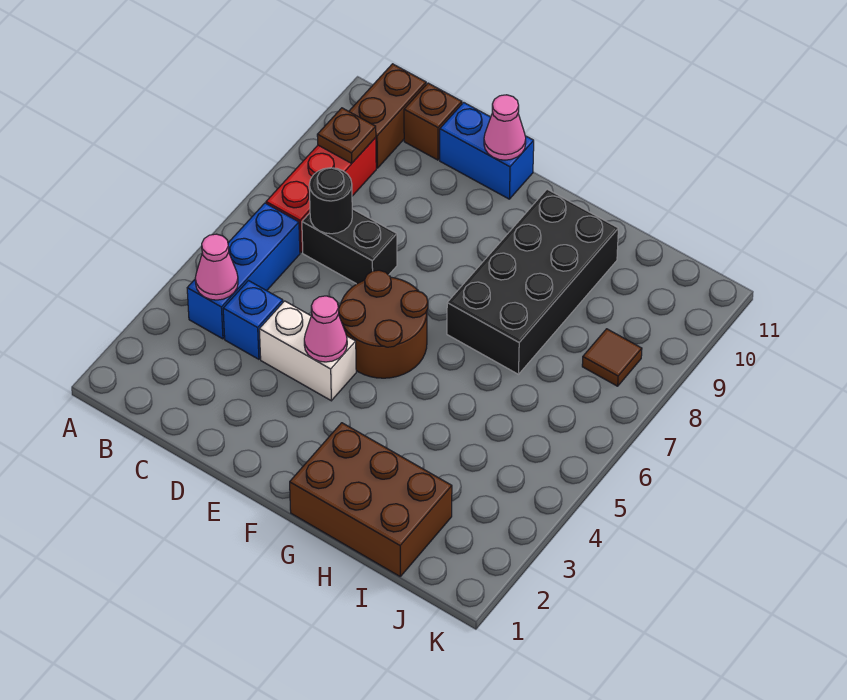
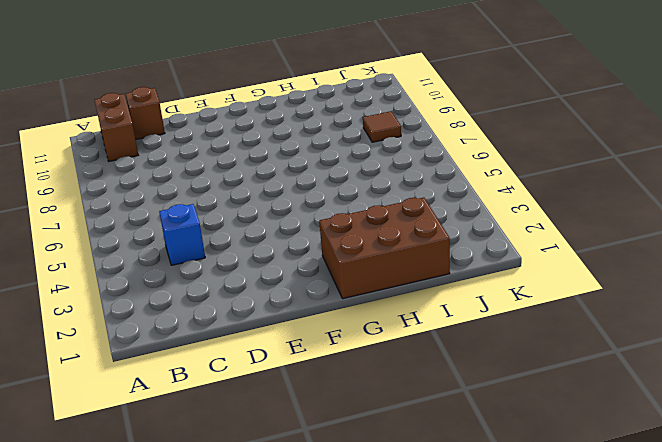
none -> blue 1x3 brick [187,203,300,339]
none -> red 1x3 brick [266,137,376,252]
none -> black 1x2 brick [302,209,397,284]

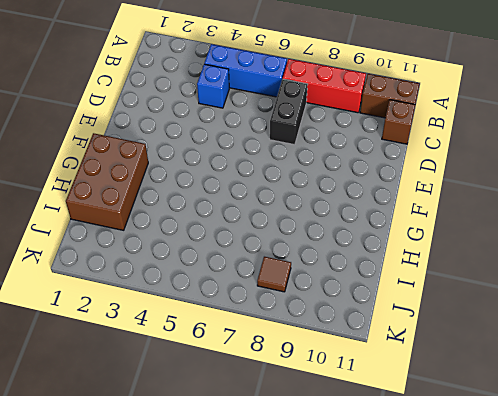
none -> white 1x2 brick [259,301,356,401]
none -> blue 1x2 brick [440,102,534,199]
none -> brown 2x2 round brick [338,270,428,378]

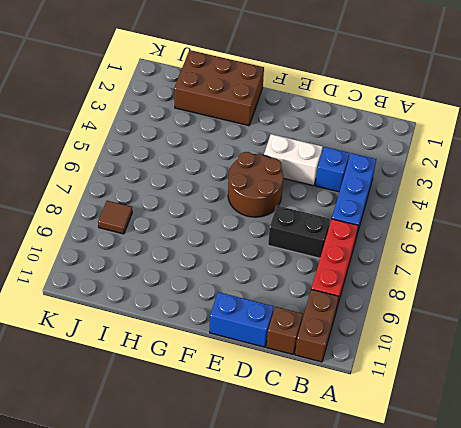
none -> black 2x4 brick [447,189,618,374]
none -> pink 1x1 cone [195,234,238,300]
none -> brown 1x1 plate [317,108,376,163]

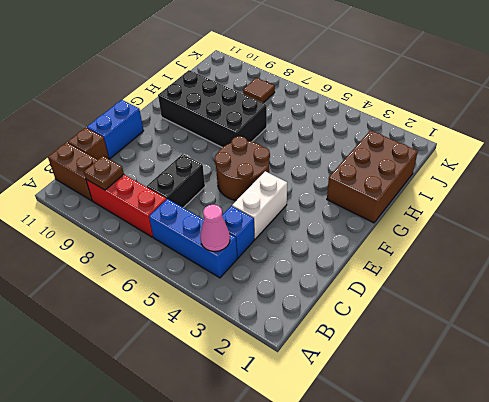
none -> black 1x1 round brick [309,168,352,234]
none -> pink 1x1 cone [304,296,347,362]
none -> pink 1x1 cone [484,95,526,160]

